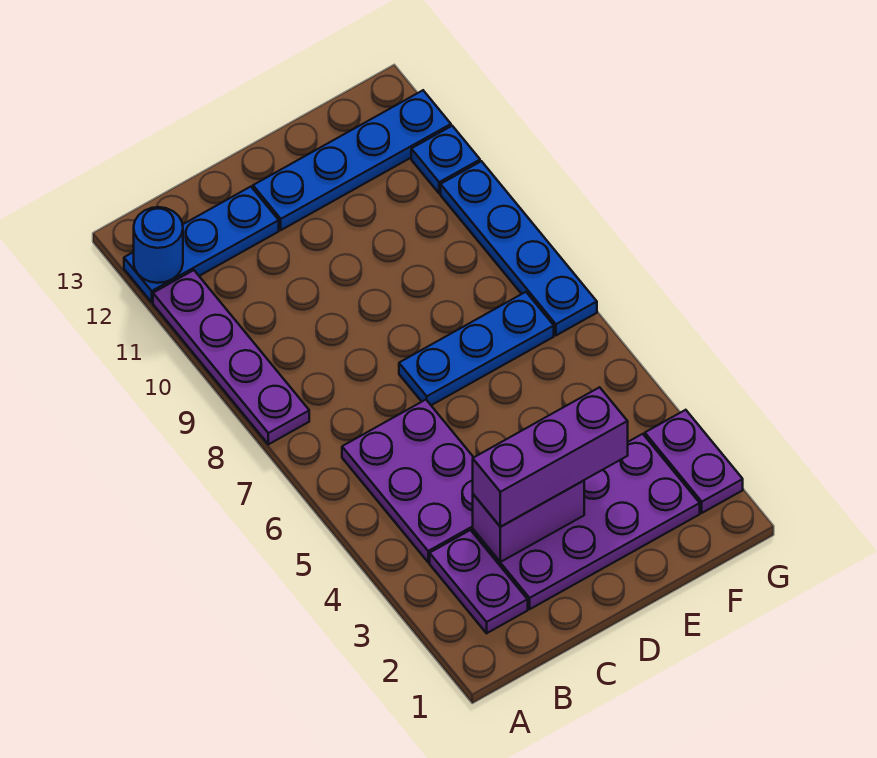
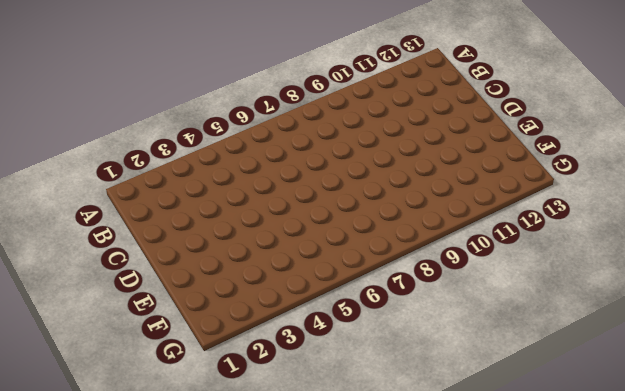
none -> purple 1x4 plate [153,270,309,444]
none -> blue 1x3 plate [124,187,279,302]
none -> purple 1x2 plate [430,530,528,633]

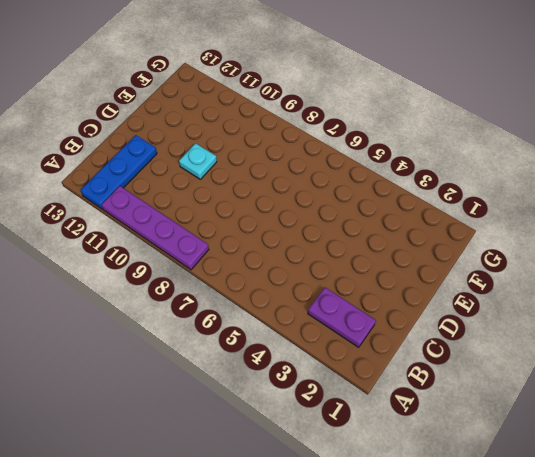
cyan 1x1 plate [179,143,217,179] -> none
none -> purple 2x3 plate [342,400,474,562]
none -> purple 2x4 plate [473,434,700,609]
none -> blue 1x3 plate [399,292,554,405]

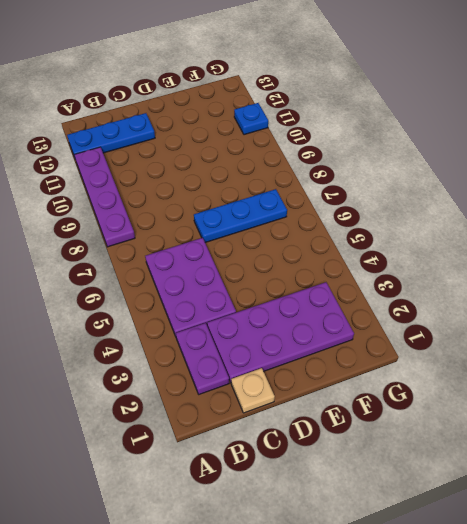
tan 1x1 plate [231,368,275,413] -> none
none -> blue 1x4 plate [253,90,451,230]
none -> purple 1x2 plate [645,410,743,513]
none -> blue 1x4 plate [441,161,597,335]

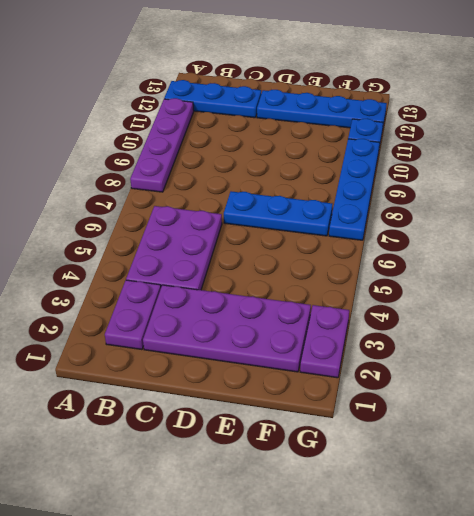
none -> blue 1x1 round brick [134,207,183,283]
none -> purple 1x2 brick [473,480,584,562]
none -> purple 1x3 brick [473,387,628,527]

